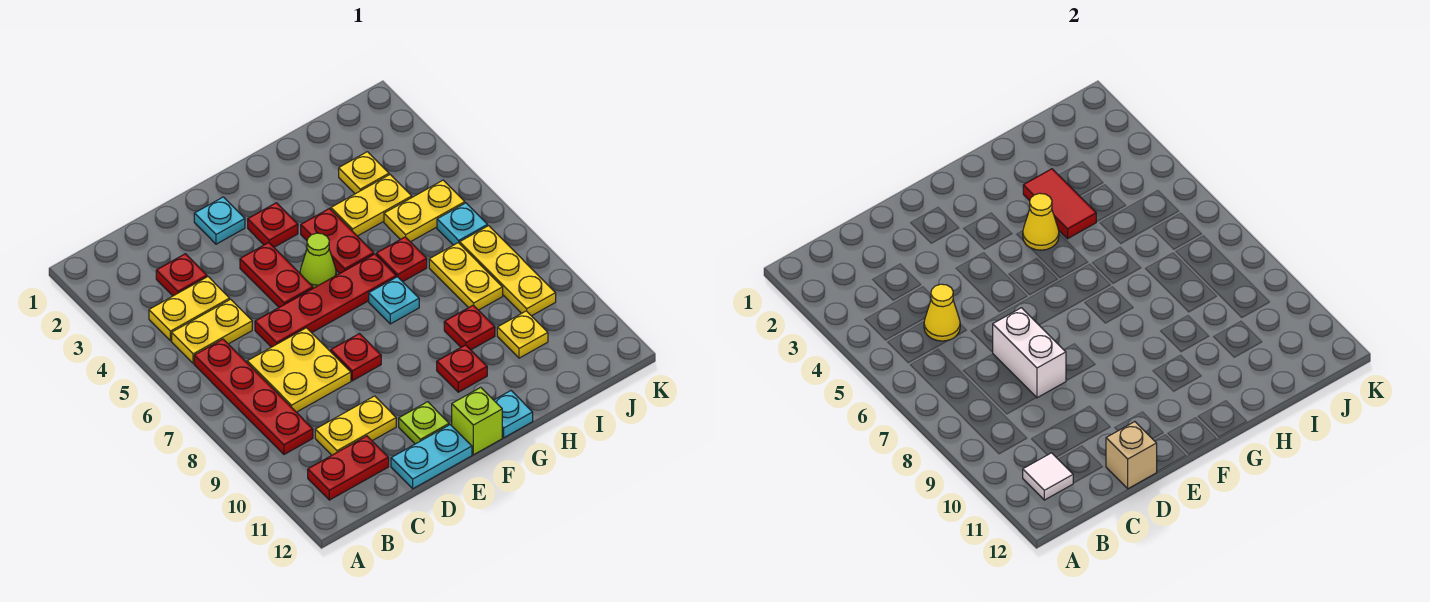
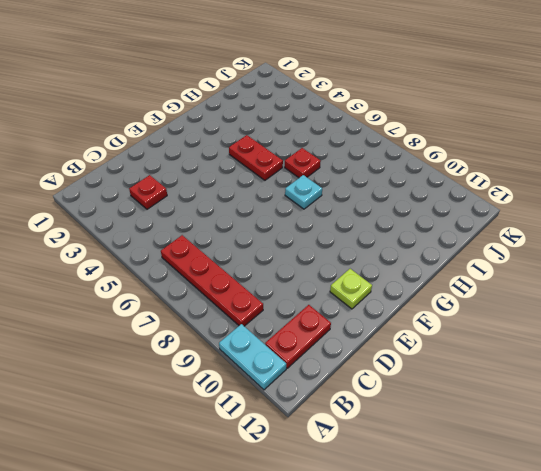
cyan 1x2 plate [219,324,286,390] -> cyan 1x2 plate turned to [391,425,472,489]
none -> yellow 1x2 plate [149,277,230,341]
none -> yellow 1x2 plate [172,299,252,364]
none -> yellow 2x2 plate [247,328,351,412]
none -> yellow 1x2 plate [315,396,396,455]

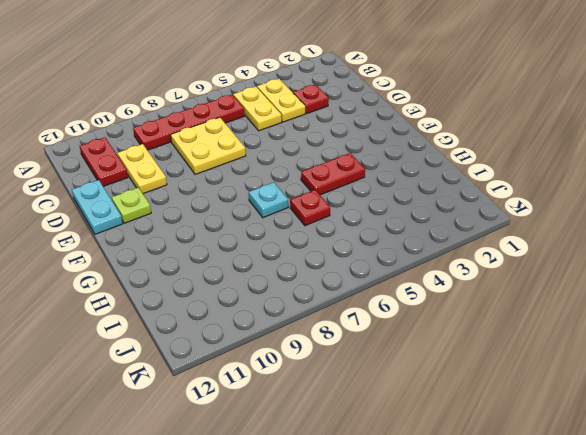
none -> red 1x4 plate [255,254,396,347]
none -> cyan 1x1 plate [194,197,245,244]
none -> red 1x2 plate [240,243,313,307]
none -> red 1x1 plate [331,334,381,381]

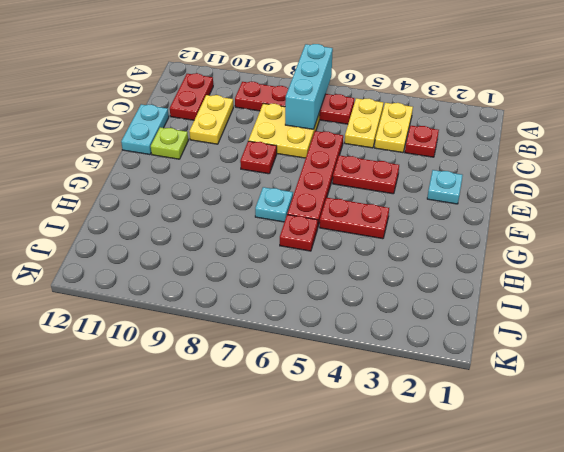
cyan 1x3 brick [285,44,333,129] -> none
none -> red 1x1 plate [248,203,298,247]
none -> lime 1x1 cone [300,233,336,288]
none -> lime 1x1 brick [452,387,502,455]
none -> red 1x1 plate [437,345,487,392]

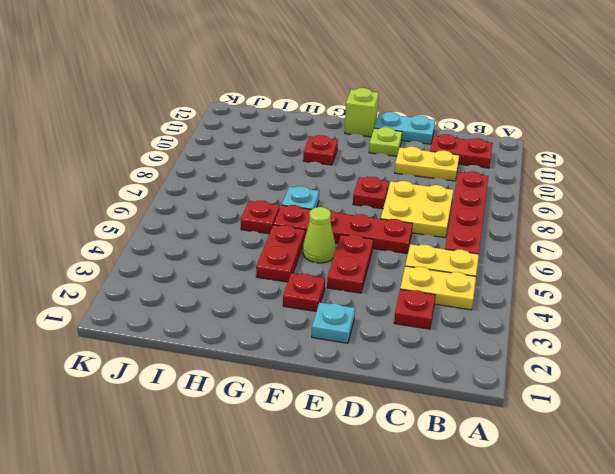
none -> cyan 1x1 plate [494,391,533,438]
none -> yellow 1x2 plate [331,175,412,236]
none -> red 1x1 plate [444,305,495,350]
none -> yellow 1x1 plate [339,152,389,194]

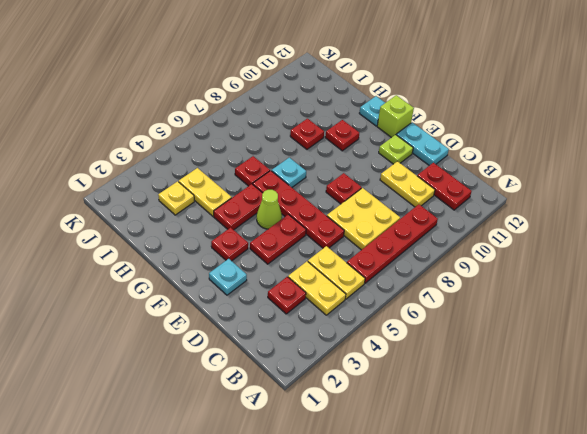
none -> yellow 1x2 plate [384,180,465,242]
none -> yellow 1x2 plate [429,243,503,310]
none -> yellow 1x1 plate [497,311,548,358]
none -> cyan 1x1 plate [437,203,488,245]

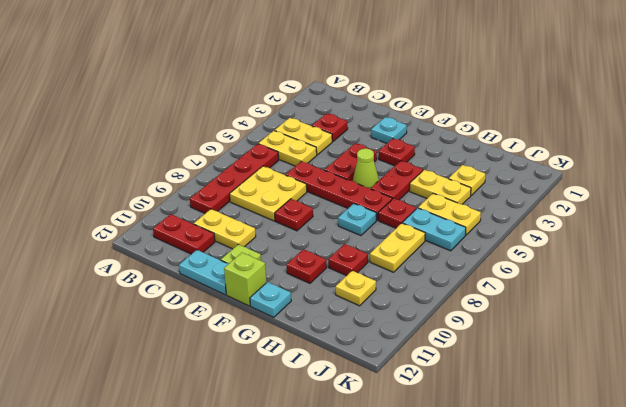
cyan 1x2 plate [402,208,466,251] -> cyan 1x1 plate [437,203,488,245]
none -> yellow 1x3 plate [460,226,556,316]
none -> white 1x1 tile [1023,453,1073,500]
none -> yellow 1x1 cone [924,284,960,341]
none -> white 1x2 brick [993,308,1066,398]

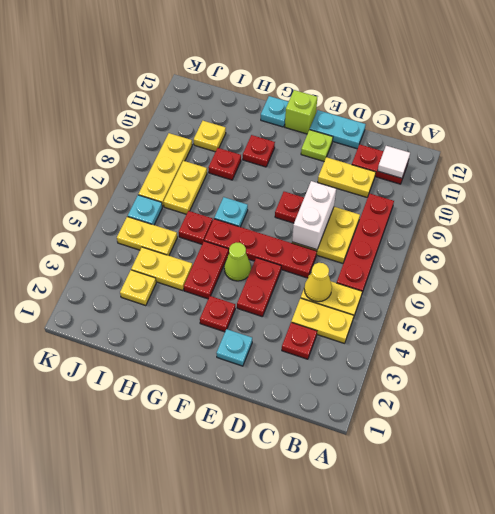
none -> tan 1x1 brick [1106,422,1157,489]
none -> yellow 1x1 cone [1023,193,1059,250]
none -> red 1x2 tile [1023,169,1096,239]

